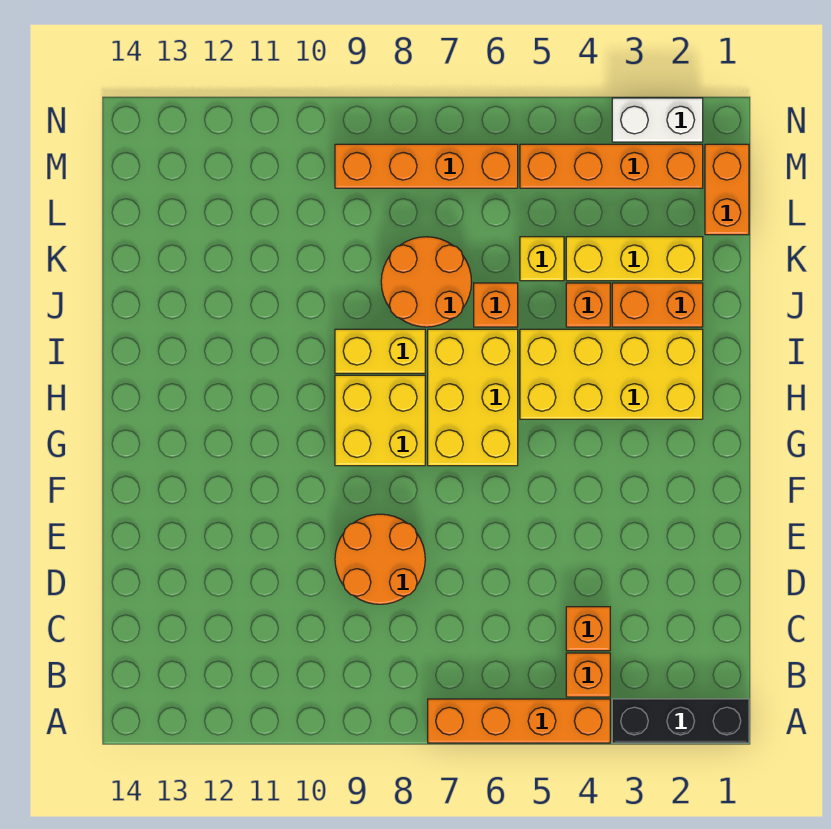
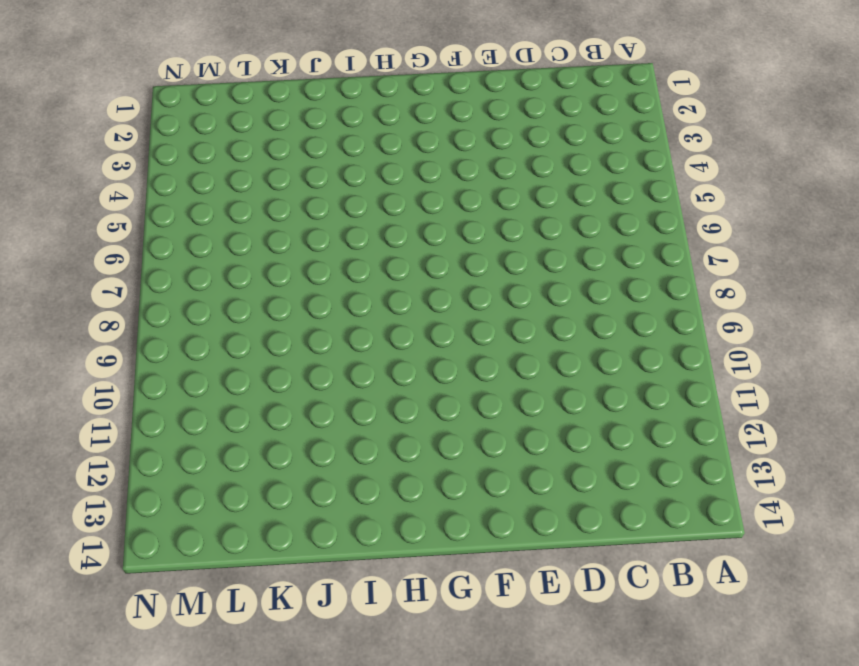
none -> black 1x3 brick [612,699,749,743]
none -> orange 1x4 brick [428,699,610,743]
none -> orange 1x1 brick [566,653,610,697]

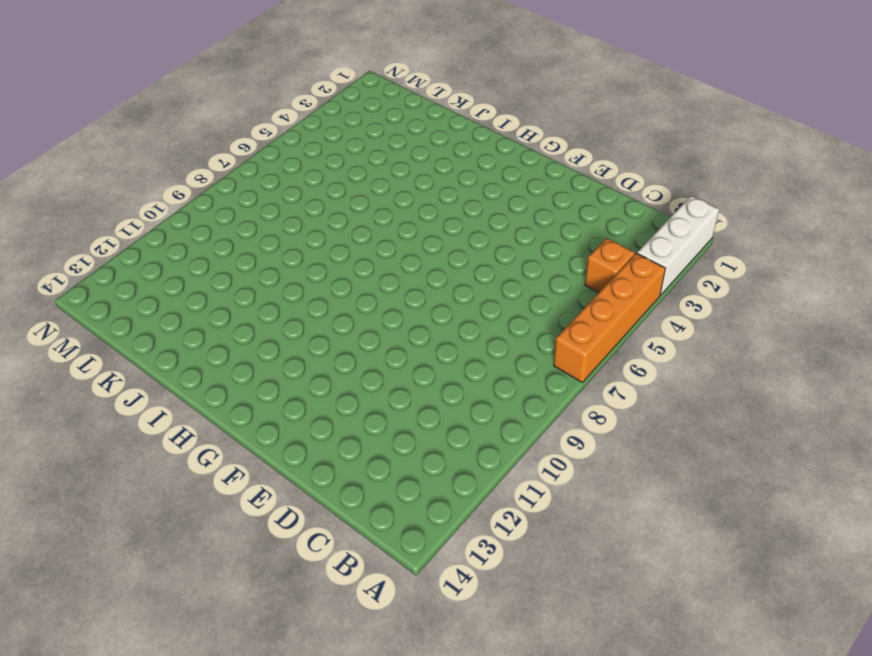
white 1x3 brick [637,196,719,295] -> black 1x3 brick [612,699,749,743]
none -> orange 1x1 brick [566,607,610,651]
none -> orange 2x2 round brick [335,514,425,604]
none -> yellow 2x3 brick [428,329,518,466]

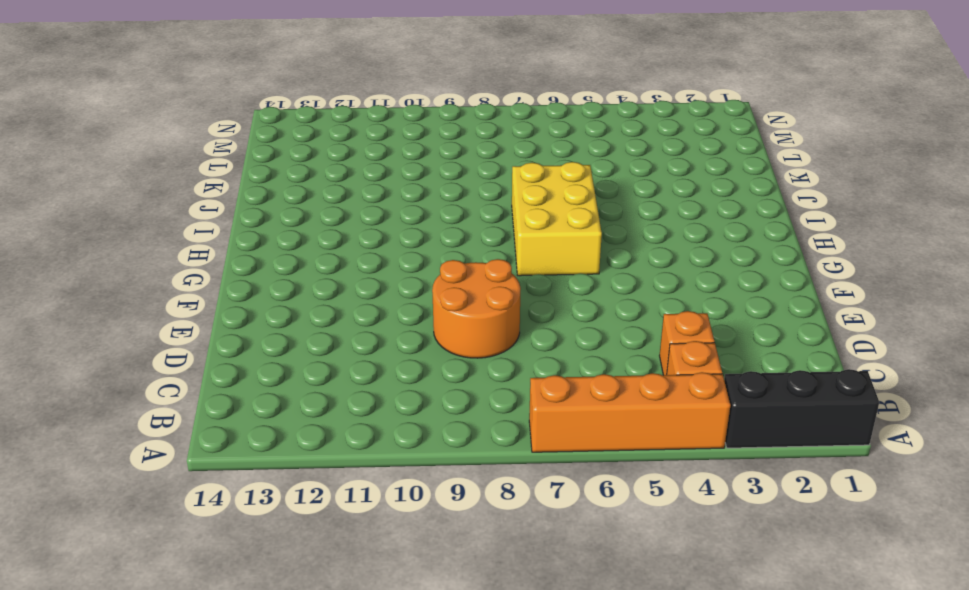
none -> yellow 2x2 brick [335,375,425,466]
none -> yellow 2x4 brick [520,329,703,419]
none -> yellow 1x2 brick [335,329,425,373]

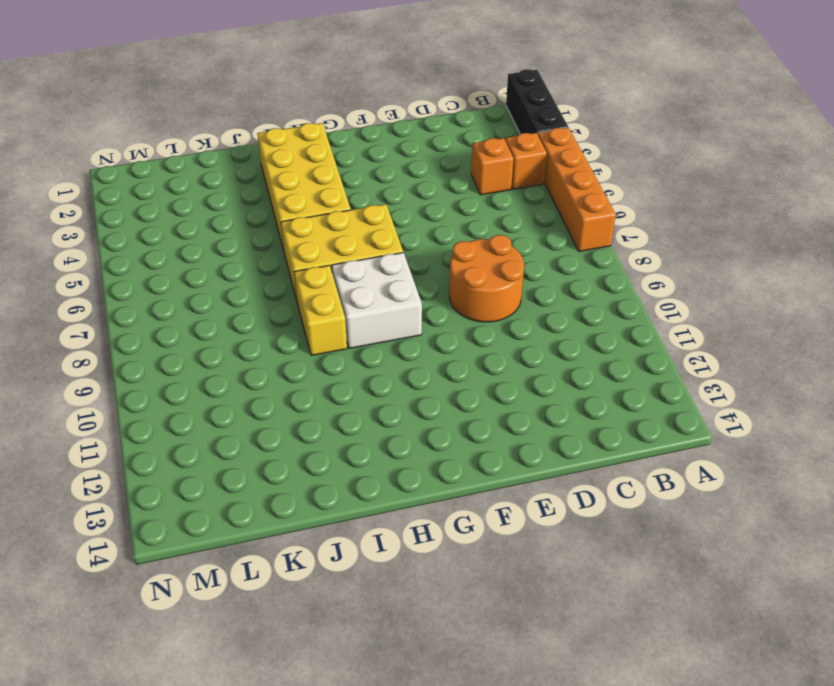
white 2x2 brick [332,252,422,348] -> yellow 2x2 brick [335,375,425,466]
none -> orange 1x2 brick [612,283,703,327]
none -> orange 1x1 brick [566,283,610,327]
none -> orange 1x1 brick [474,283,518,327]

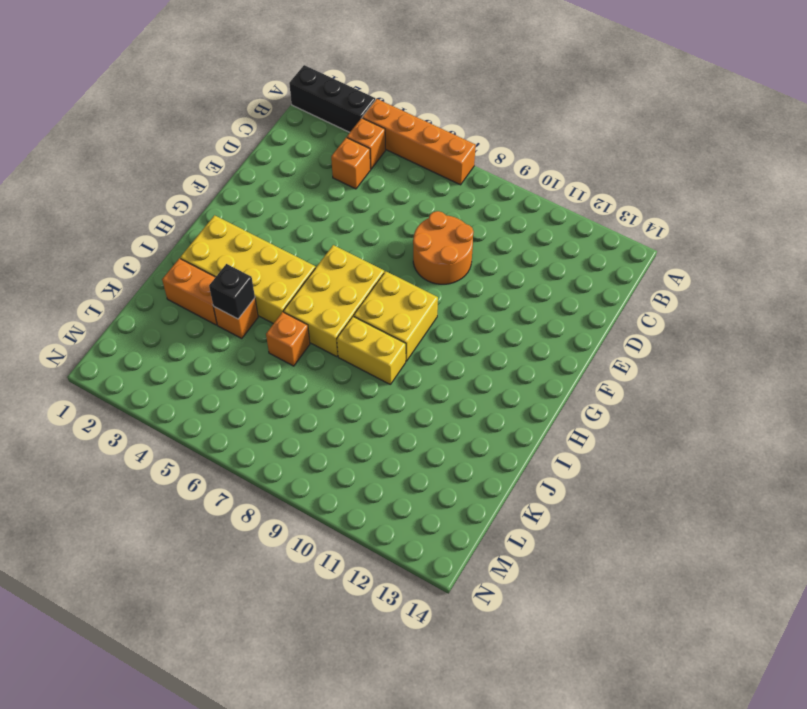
black 1x1 brick [209,264,255,319] -> none
none -> orange 2x2 round brick [381,237,471,327]
none -> yellow 1x3 brick [566,237,703,281]
none -> yellow 1x1 brick [520,237,564,281]

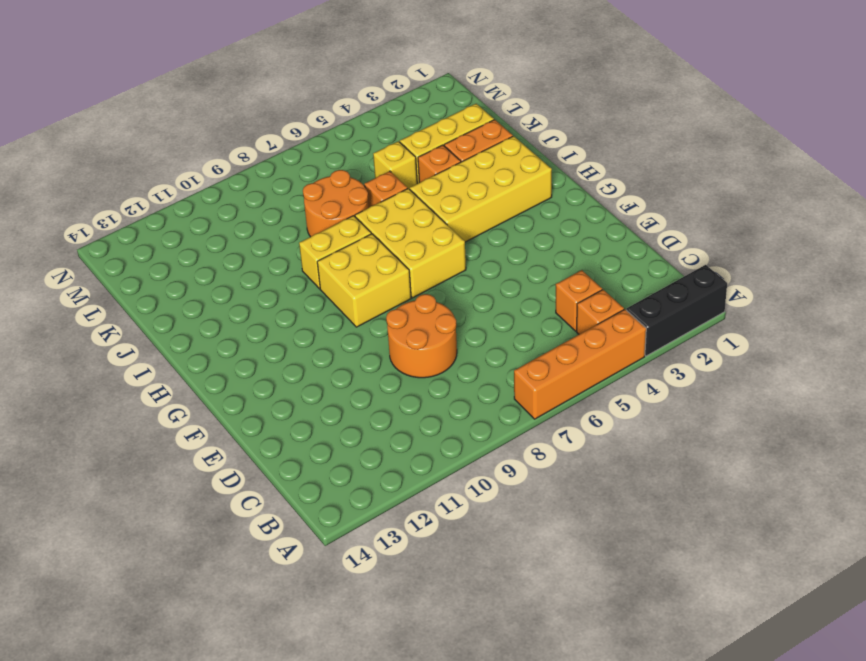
none -> orange 1x2 brick [705,144,749,235]
none -> orange 1x4 brick [520,144,703,188]
none -> orange 1x4 brick [335,144,518,188]

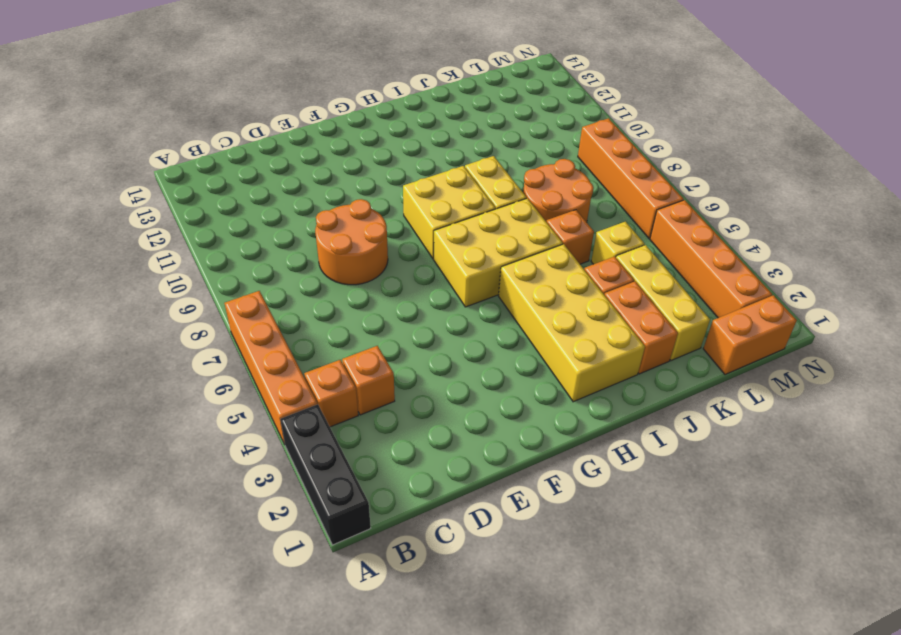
none -> white 1x2 brick [612,98,703,142]

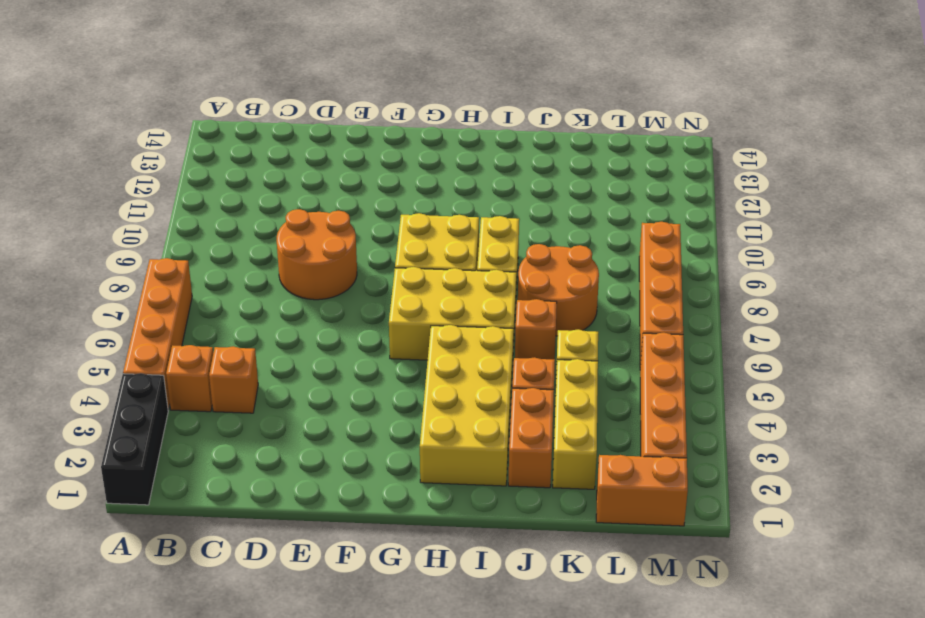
none -> white 1x2 brick [612,98,703,142]

